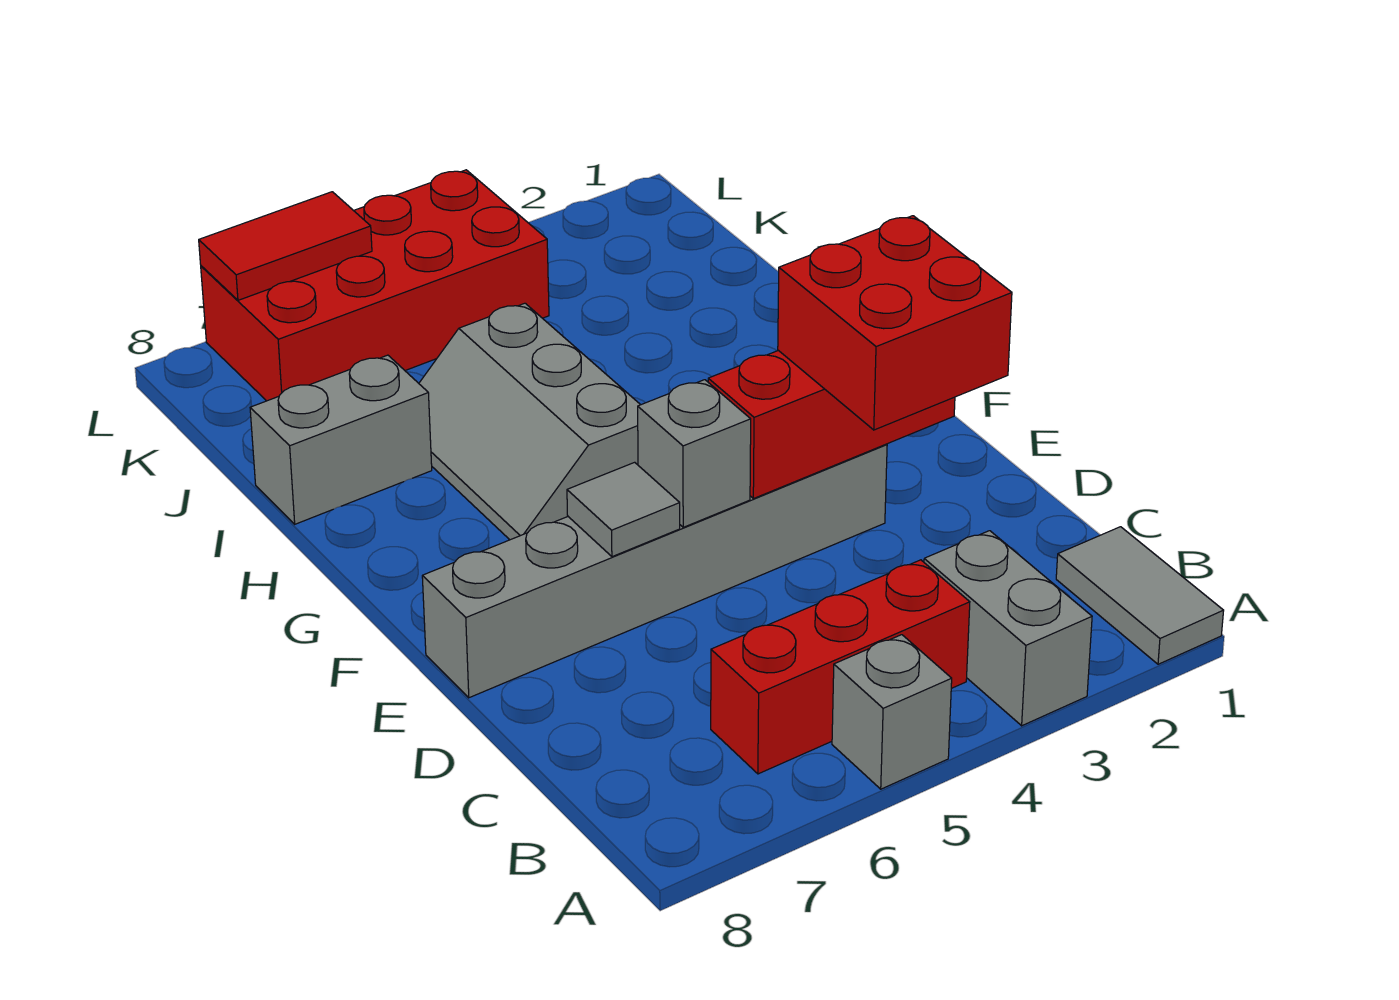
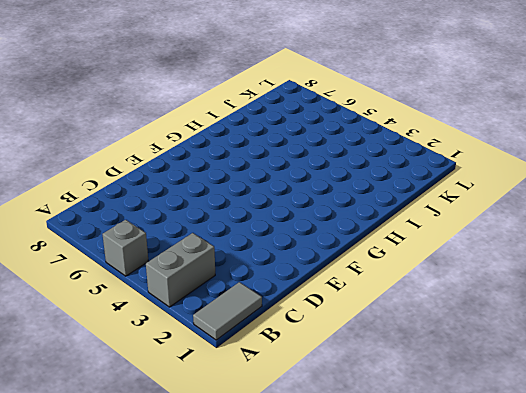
none -> red 1x3 brick [711,560,970,774]
none -> grey 1x6 brick [422,444,887,698]
none -> grey 2x3 slope [419,303,640,540]

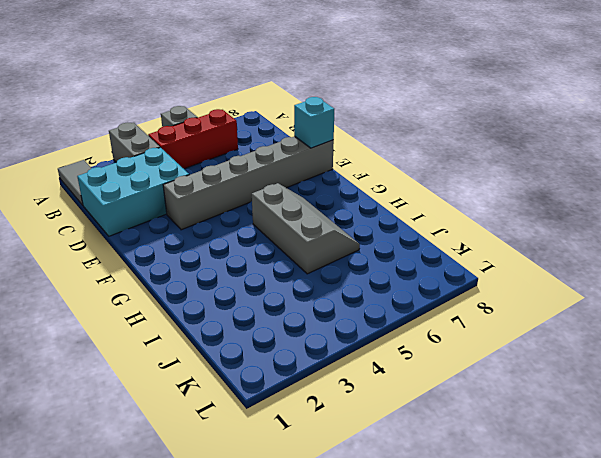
cyan 2x3 brick [77,148,189,236] -> none
cyan 1x1 brick [294,97,334,148] -> none
none -> grey 1x2 brick [250,355,432,524]
none -> red 2x4 brick [201,170,549,401]
none -> red 1x3 brick [708,350,955,499]

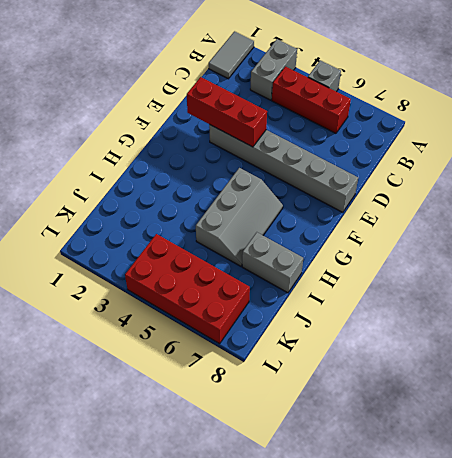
none -> grey 1x1 brick [638,380,751,527]
none -> grey 1x1 tile [567,462,680,557]
none -> red 1x2 tile [199,192,372,300]

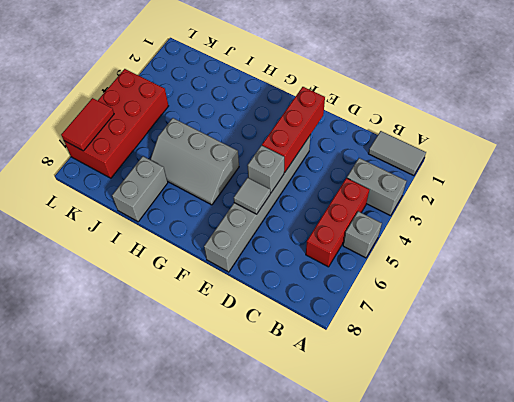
none -> red 2x2 brick [778,216,1012,430]

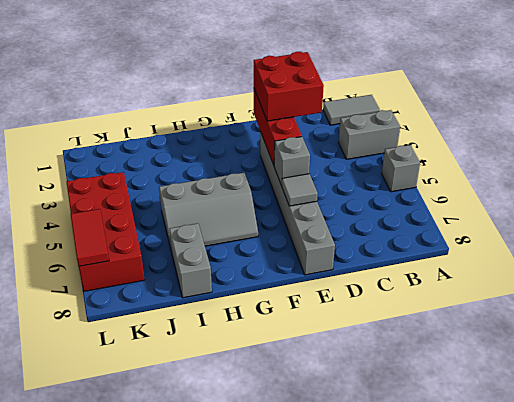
none -> red 1x3 brick [711,560,970,774]

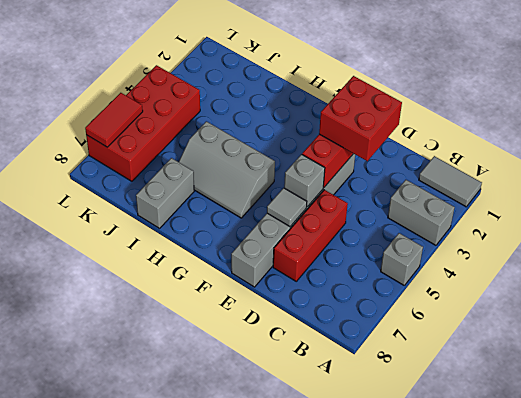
red 1x3 brick [273,190,348,281] -> red 1x3 brick moved to [711,560,970,774]

